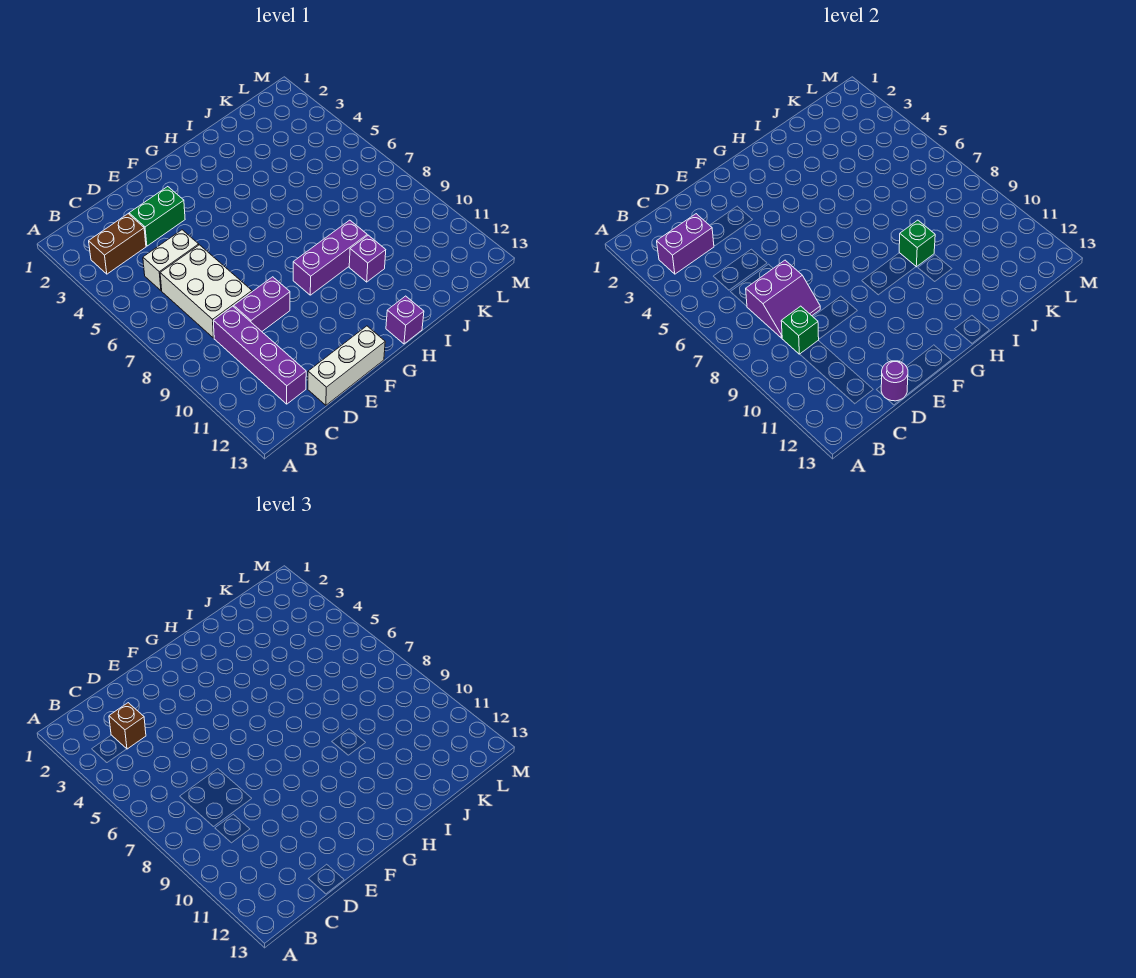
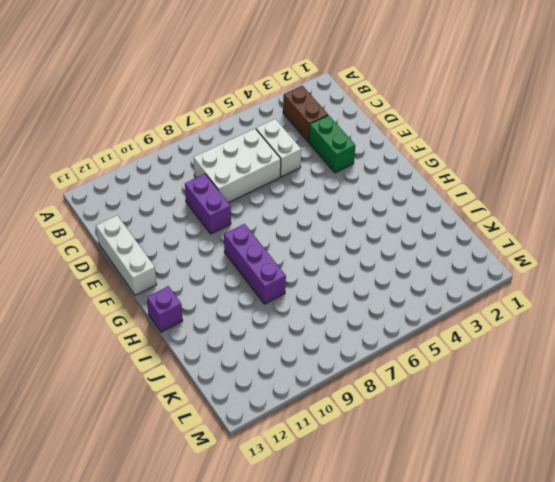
none -> purple 1x4 brick [213,306,306,404]
none -> purple 1x1 brick [349,235,386,282]
none -> purple 1x2 brick [657,214,714,274]

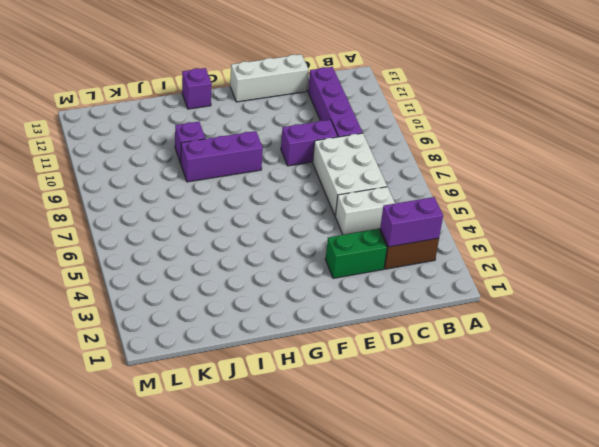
none -> purple 2x2 slope [746,260,820,338]
none -> green 1x1 brick [781,306,819,354]
none -> purple 1x1 round brick [881,361,908,401]

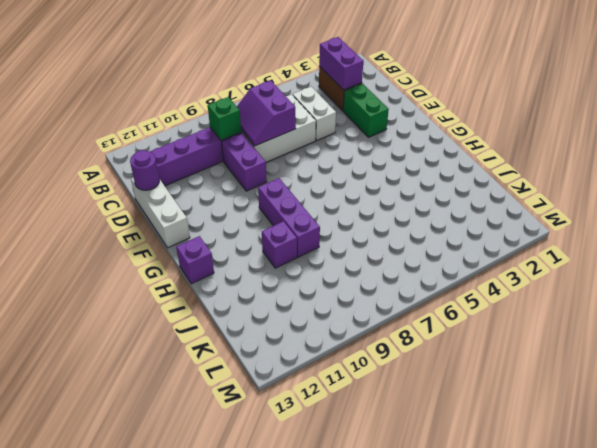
none -> green 1x1 brick [899,220,935,267]
none -> brown 1x1 brick [109,703,146,749]

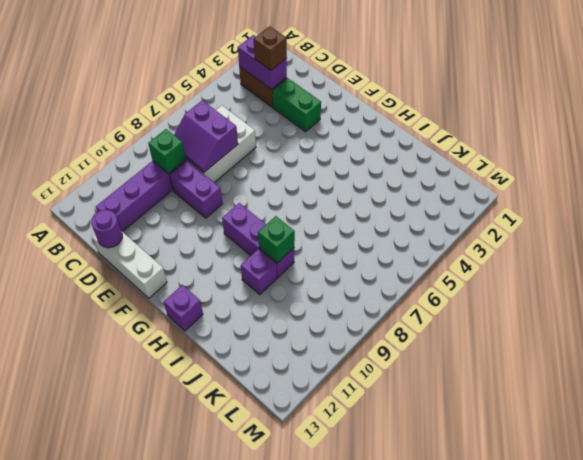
none -> white 1x2 brick [143,230,199,291]

